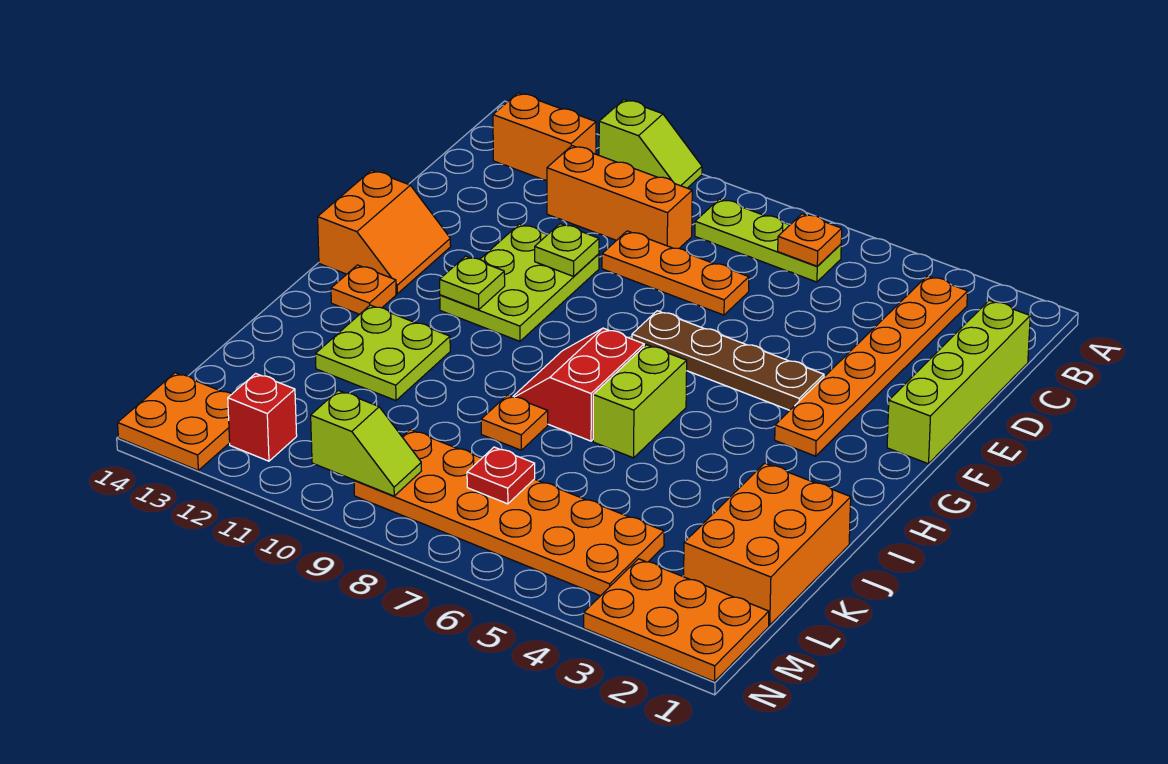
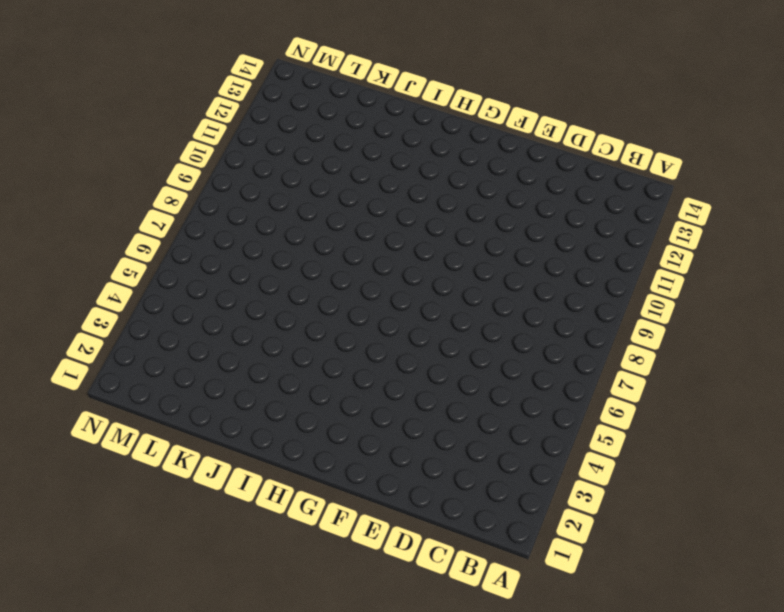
none -> lime 1x2 slope [599,100,702,188]
none -> orange 1x6 plate [775,276,968,456]
none -> lime 1x3 plate [695,199,841,282]

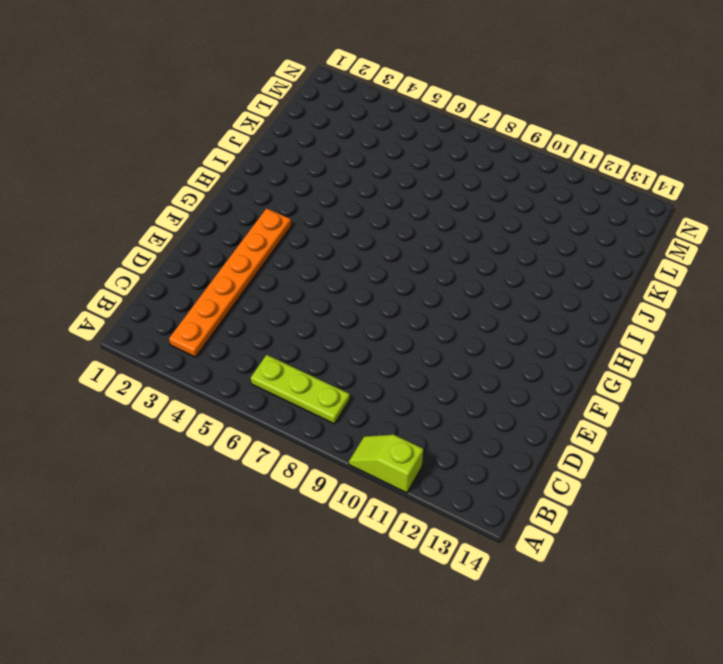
none -> orange 1x2 brick [493,93,596,181]
none -> lime 1x4 brick [887,300,1030,464]
none -> orange 1x3 brick [547,146,692,248]

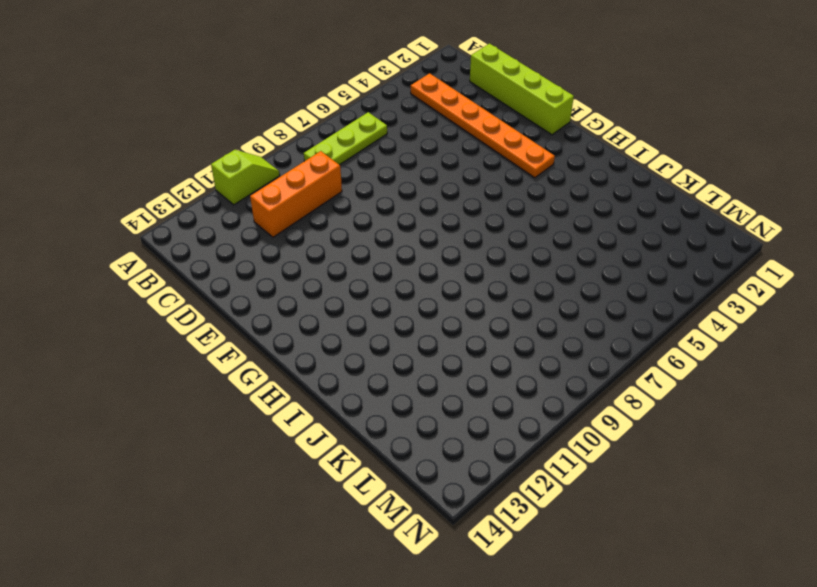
none -> orange 1x2 brick [493,93,596,181]
none -> orange 1x3 plate [602,231,749,315]
none -> lime 2x3 plate [440,224,599,341]

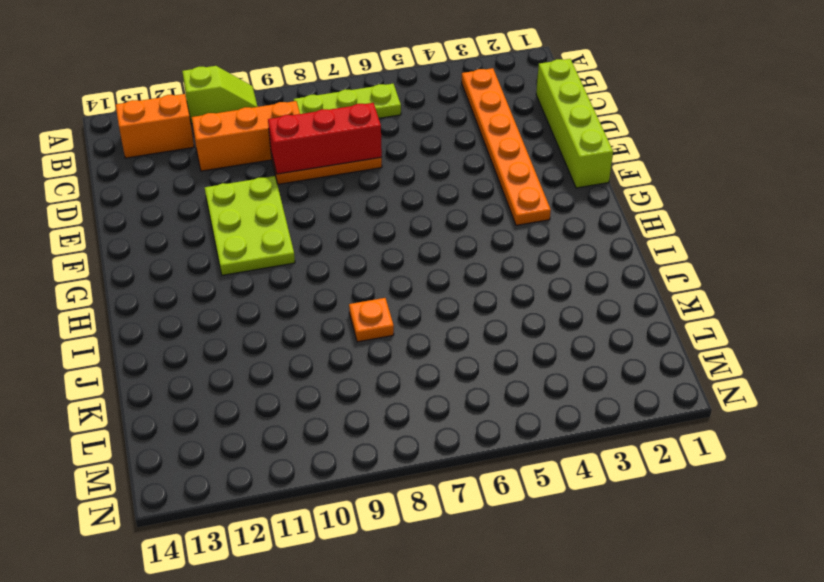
red 1x3 brick [268,103,382,174] -> none
none -> brown 1x4 plate [632,311,824,410]
none -> orange 2x2 slope [318,170,451,294]
none -> lime 1x2 brick [593,345,687,458]

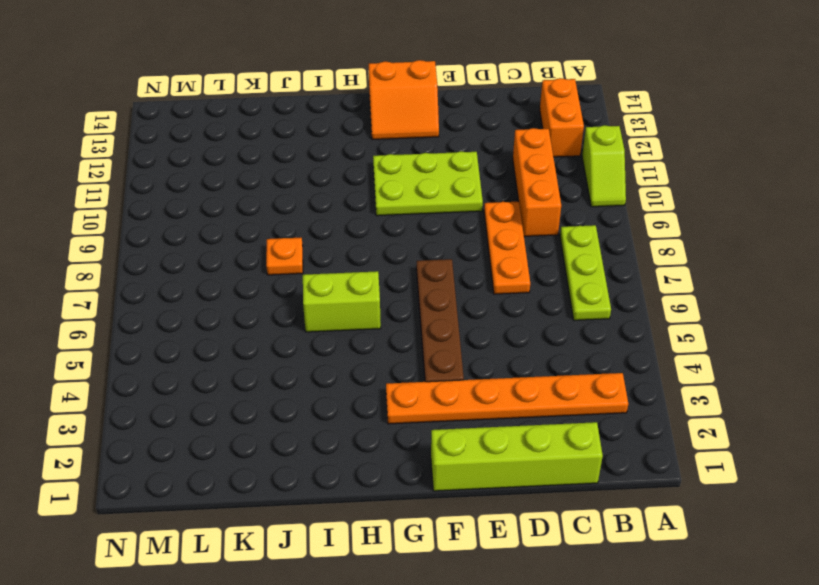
none -> red 2x2 slope [513,328,644,441]
none -> orange 1x1 plate [331,265,396,314]
none -> lime 2x2 plate [315,305,450,401]

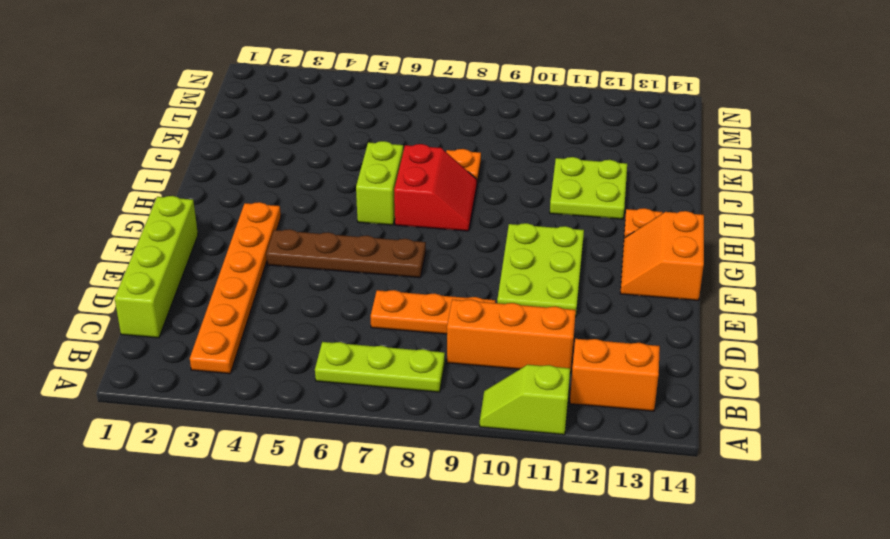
none -> orange 2x3 brick [684,463,851,625]
none -> orange 2x6 plate [354,430,664,596]
none -> orange 2x3 plate [584,559,769,682]

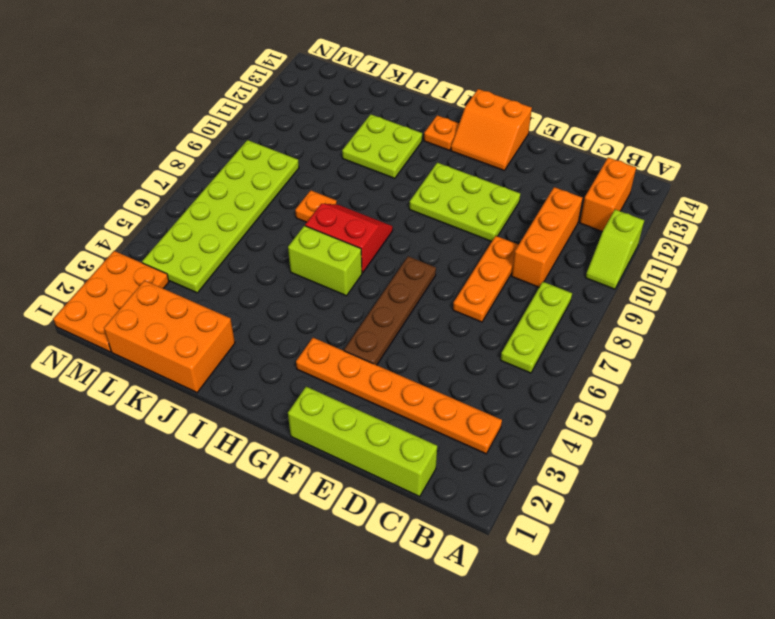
lime 2x6 plate [142,140,299,293] -> orange 2x6 plate [354,430,664,596]
none -> red 1x1 brick [228,373,297,461]
none -> orange 2x2 plate [118,373,232,470]
none -> orange 1x1 plate [778,214,842,266]

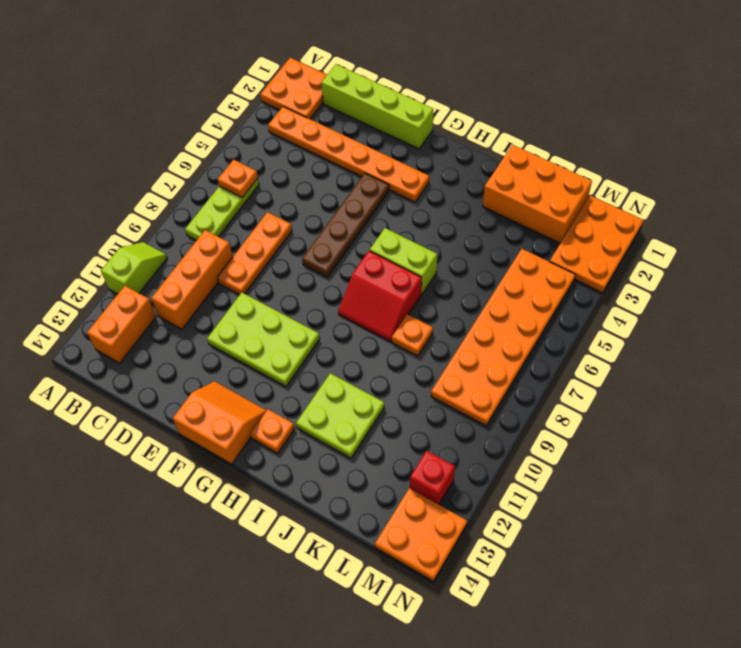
orange 2x2 plate [260,58,327,119] -> none
none -> lime 1x1 plate [535,224,599,276]
none -> lime 1x1 plate [440,256,505,310]
none -> red 1x1 plate [467,447,535,504]

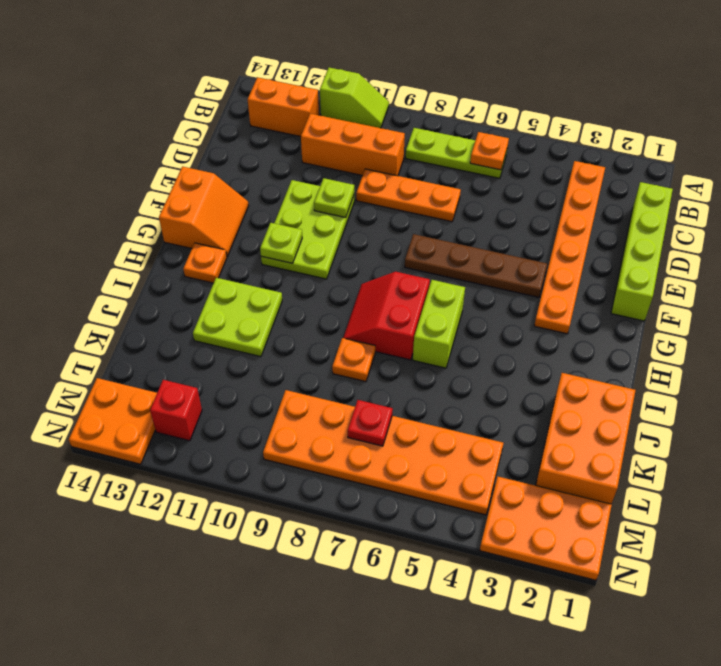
none -> lime 1x2 slope [311,390,421,496]

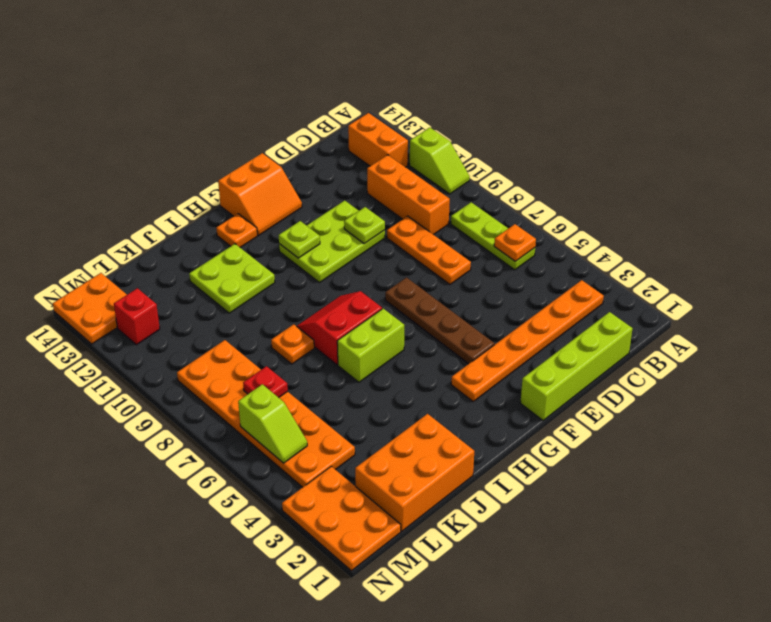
lime 1x2 slope [238,384,307,463] -> lime 1x2 slope moved to [311,390,421,496]

